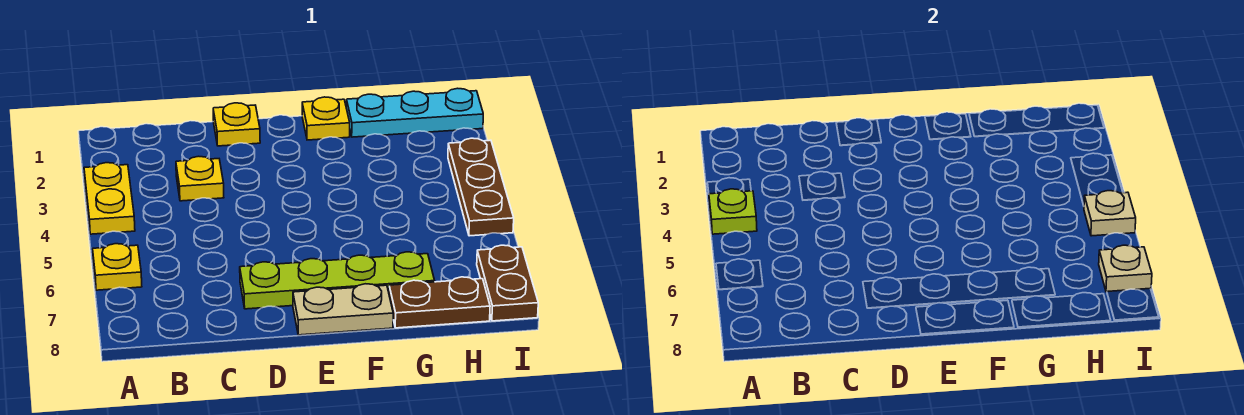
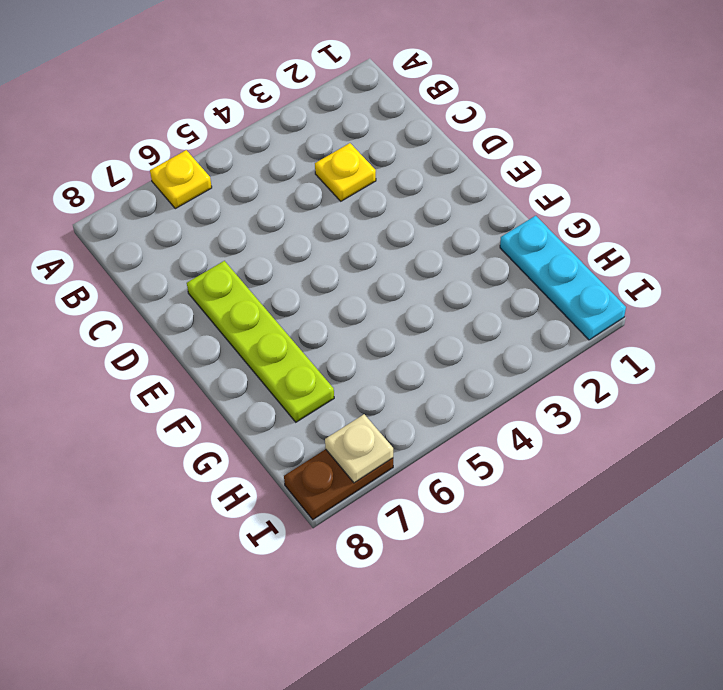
none -> yellow 1x2 plate [84,163,135,234]
none -> yellow 1x1 plate [213,103,260,146]
none -> tan 1x2 plate [293,284,393,335]

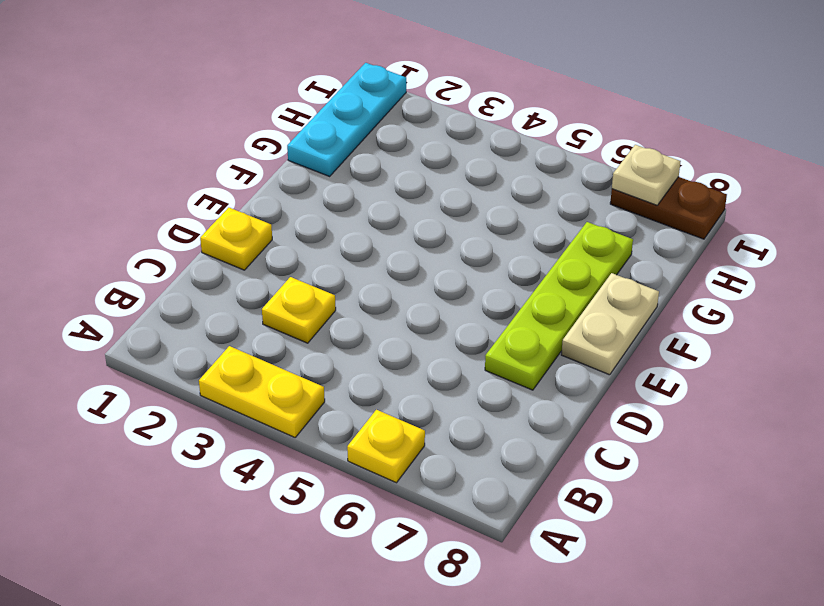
none -> yellow 1x1 plate [302,97,350,140]
none -> brown 1x2 plate [389,277,490,328]
none -> brown 1x3 plate [448,138,514,236]

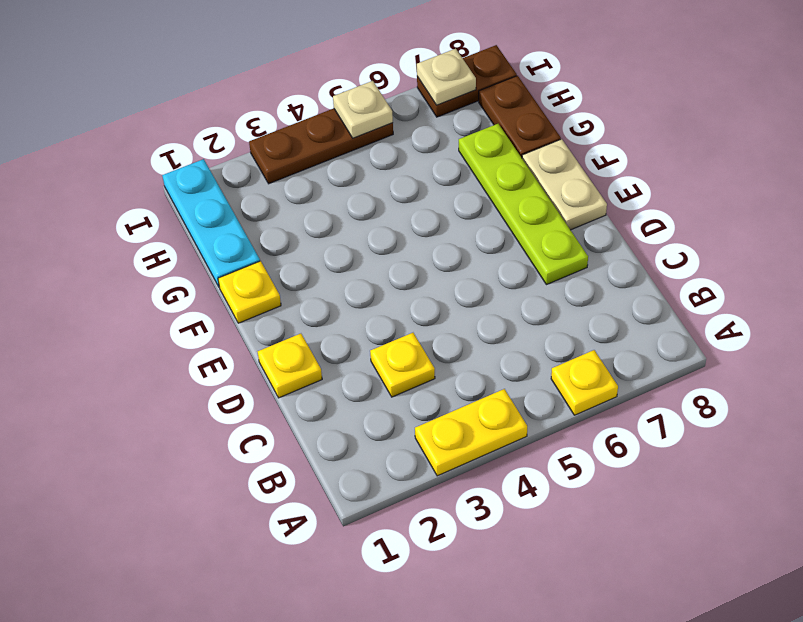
none -> lime 1x1 plate [709,189,757,234]

